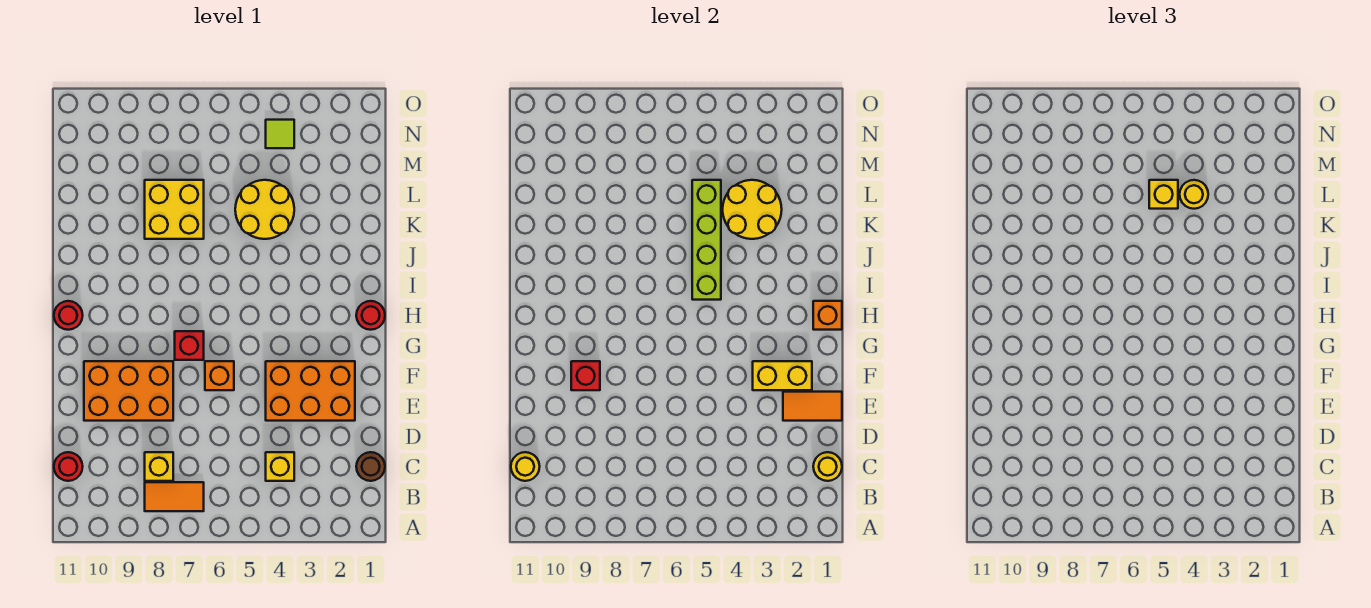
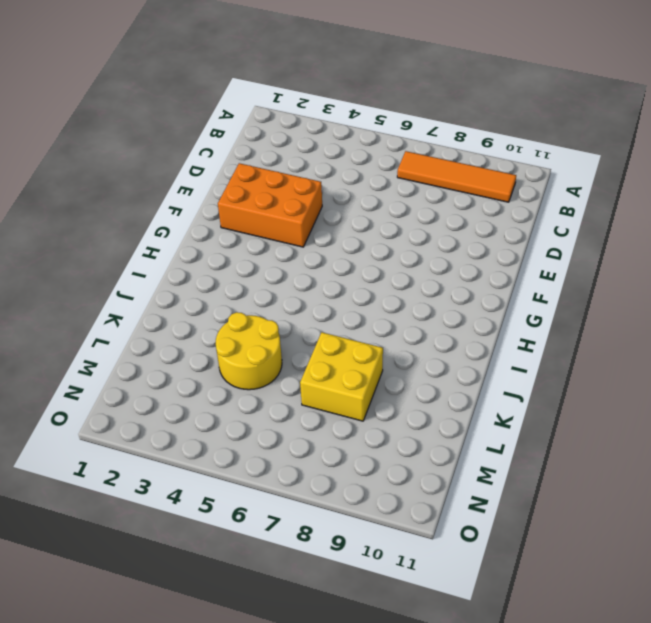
orange 1x4 tile [397,151,516,202] -> orange 1x2 tile [145,482,204,511]
none -> brown 1x1 round brick [356,452,385,481]
none -> yellow 1x1 brick [266,452,294,481]
none -> yellow 1x1 brick [145,452,173,481]

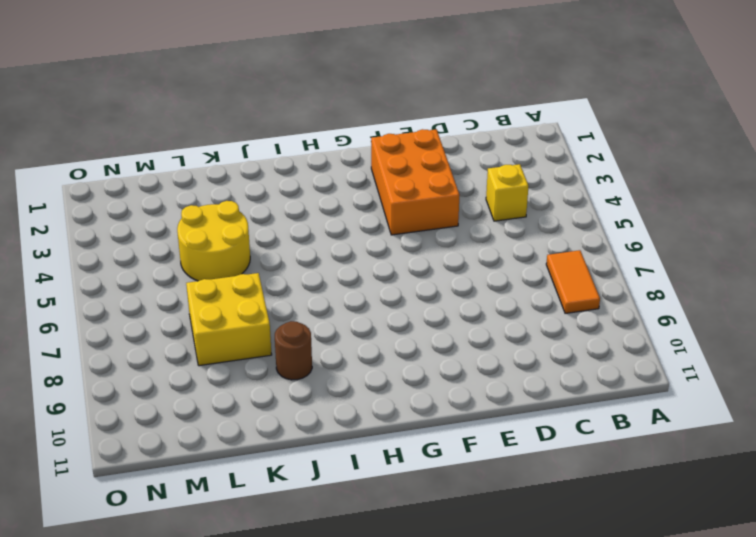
brown 1x1 round brick [275,321,312,380] -> brown 1x1 round brick moved to [356,452,385,481]
none -> yellow 1x1 brick [145,452,173,481]
none -> red 1x1 round brick [54,452,83,481]
none -> orange 2x3 brick [84,361,173,421]

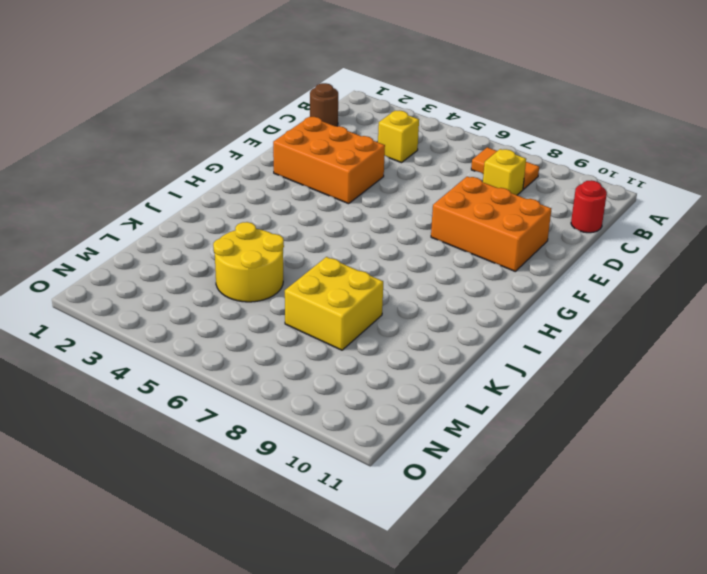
none -> orange 1x1 brick [205,361,234,390]
none -> red 1x1 brick [175,331,204,360]
none -> red 1x1 round brick [356,301,385,330]

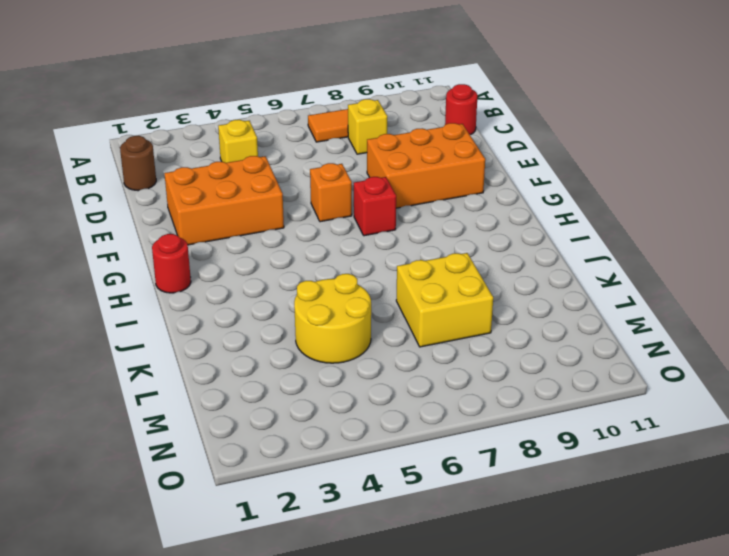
none -> red 1x1 round brick [54,301,83,330]
none -> lime 1x1 tile [266,120,294,148]
none -> yellow 1x1 round brick [813,452,842,481]

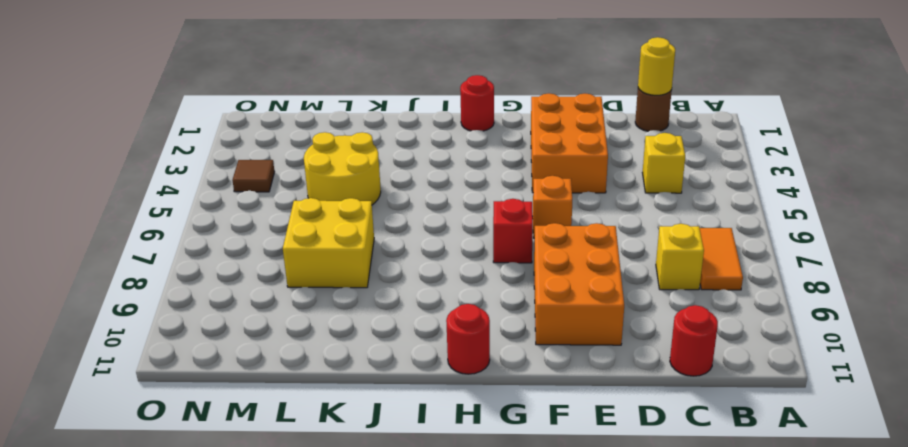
brown 1x1 tile [232,160,275,192] -> lime 1x1 tile [266,120,294,148]
none -> yellow 1x1 round brick [511,452,540,481]
none -> orange 1x2 tile [783,392,842,421]
none -> yellow 1x2 brick [753,361,812,390]

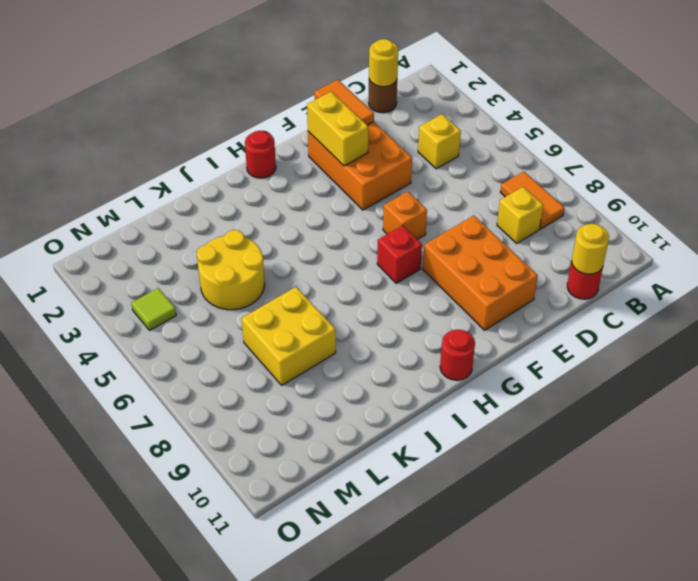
none -> red 1x1 brick [571,361,600,390]
none -> orange 1x1 brick [813,301,842,330]
none -> lime 1x4 brick [692,180,721,300]

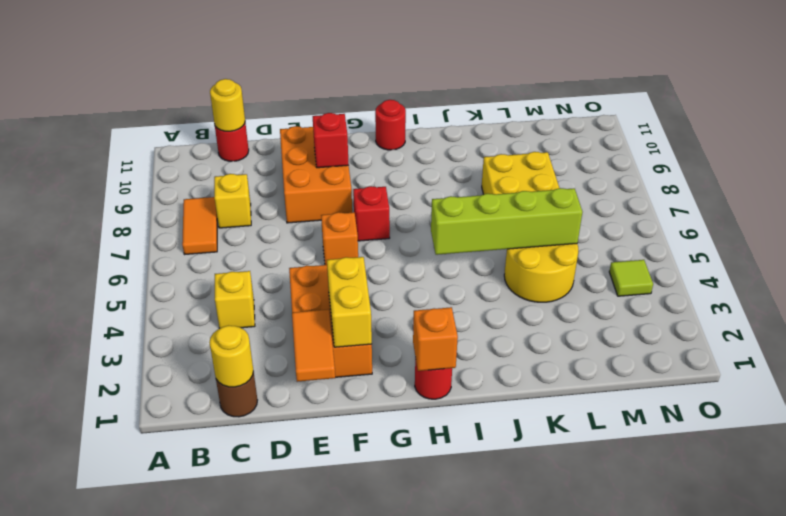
none -> yellow 2x2 round brick [723,180,782,239]
none -> yellow 1x1 round brick [1180,180,1208,209]
none -> yellow 1x1 brick [1149,180,1178,209]

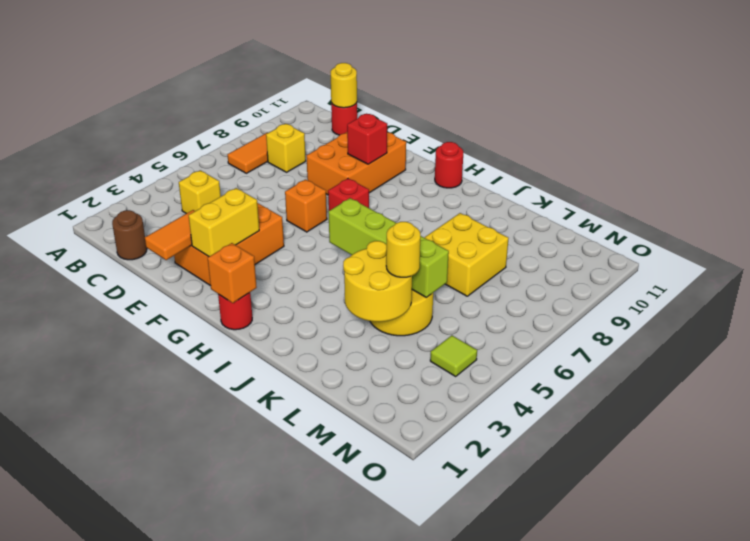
none -> yellow 1x1 round brick [813,452,842,481]
none -> yellow 1x1 brick [1149,180,1178,209]

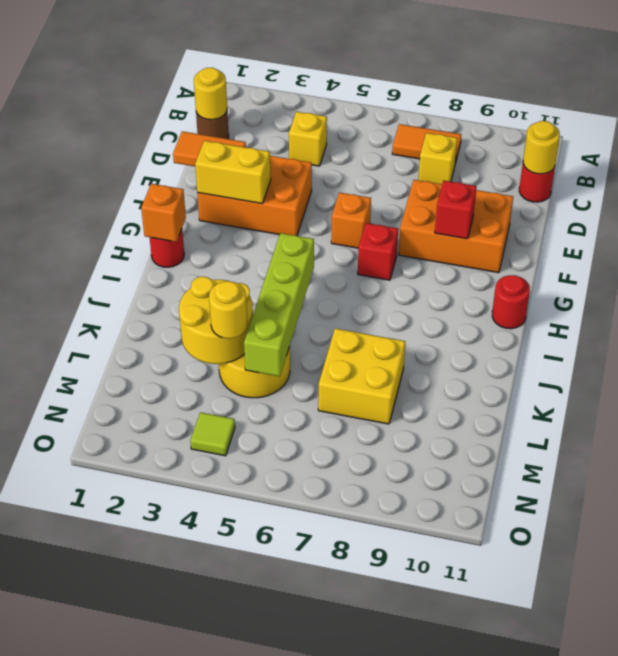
none -> yellow 1x1 brick [1149,180,1178,209]

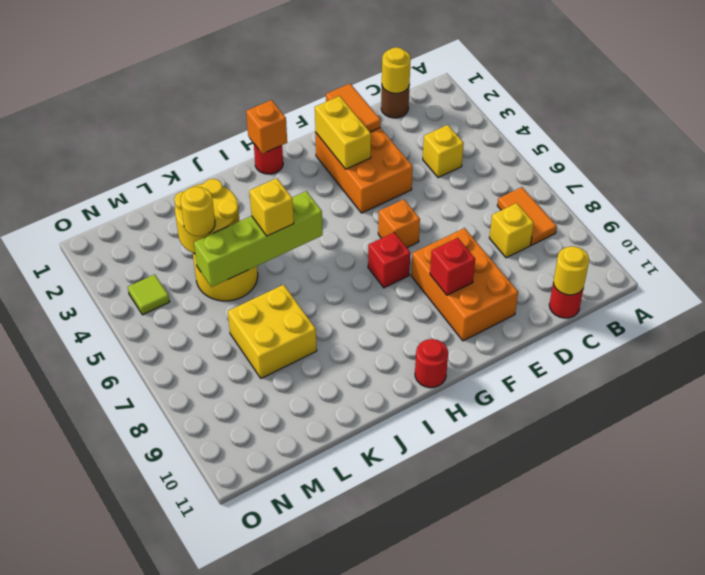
yellow 1x1 brick [250,178,294,236] -> yellow 1x1 brick moved to [1149,180,1178,209]

